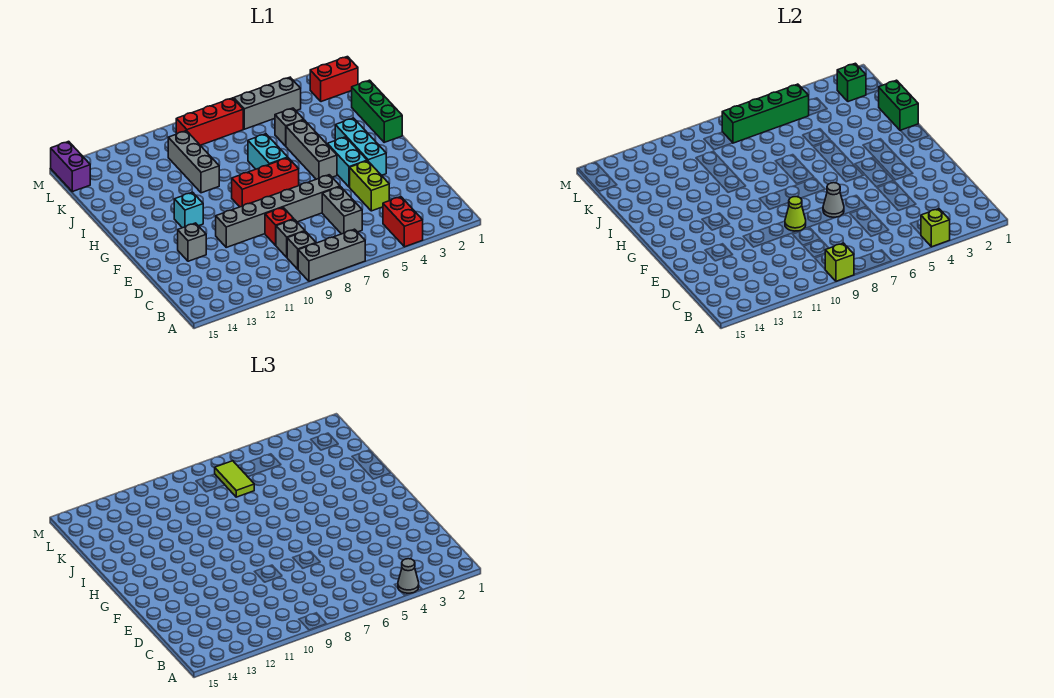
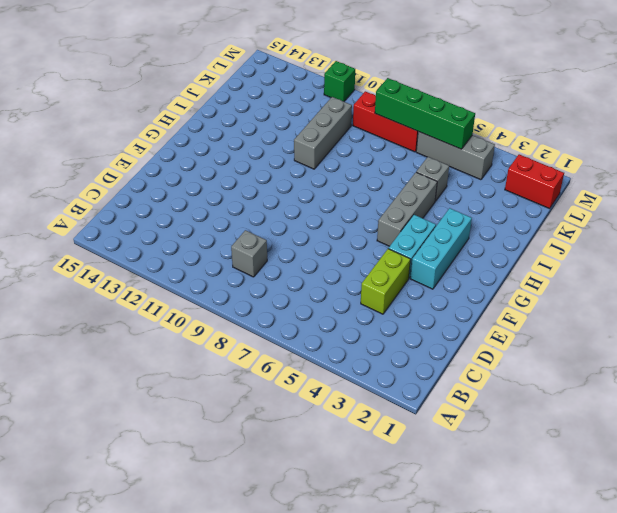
green 1x1 brick [324,61,355,102] -> green 1x1 brick moved to [837,63,866,102]
none -> red 1x2 brick [383,197,423,247]
none -> grey 1x3 brick [298,229,365,281]
none -> grey 1x1 brick [287,231,316,269]
none -> grey 1x2 brick [322,187,362,234]

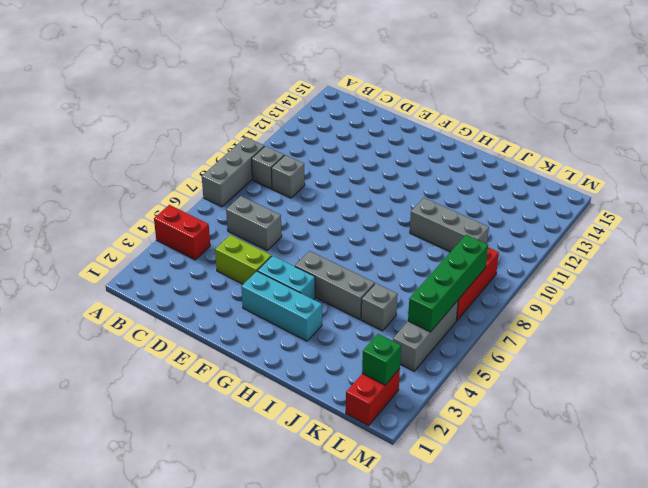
none -> red 1x1 brick [265,208,294,245]
none -> grey 1x6 brick [216,175,340,247]
none -> grey 1x1 brick [178,223,206,261]
none -> red 1x3 brick [232,158,299,207]

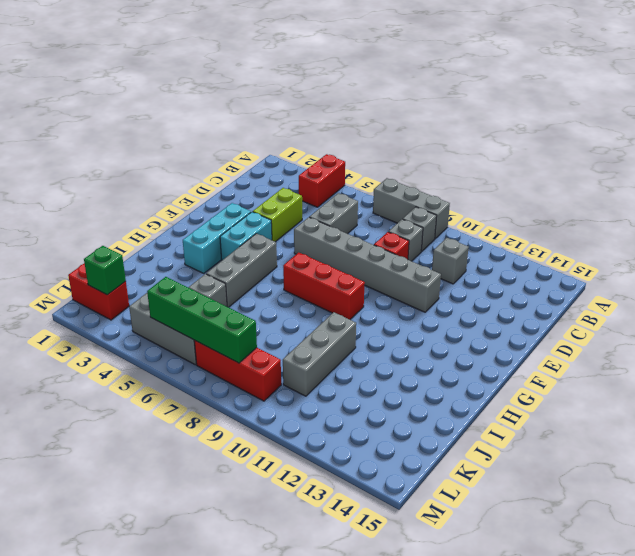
grey 1x1 brick [432,238,469,284] -> grey 1x1 brick moved to [178,223,206,261]
none -> cyan 1x1 brick [174,192,203,228]
none -> green 1x3 brick [352,80,402,142]
none -> cyan 1x2 brick [248,134,288,169]
none -> purple 1x2 brick [51,141,90,192]

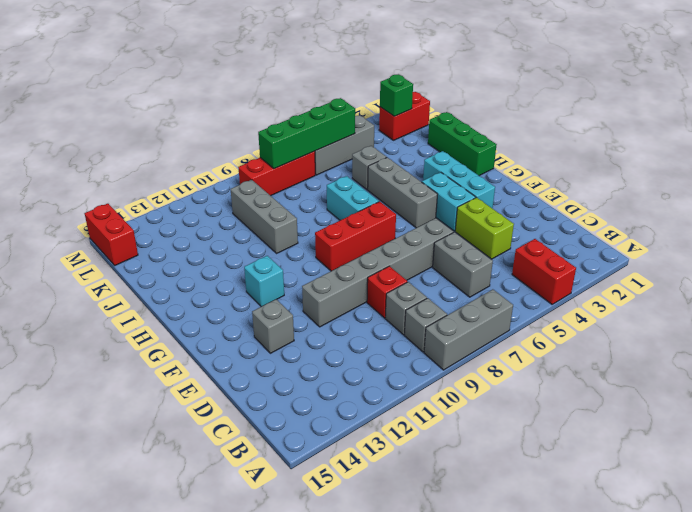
red 1x2 brick [85,204,138,265] -> purple 1x2 brick [51,141,90,192]
none -> lime 1x1 brick [921,209,950,247]
none -> lime 1x1 brick [825,243,854,281]
none -> grey 1x1 cone [823,183,844,217]
none -> lime 1x1 cone [785,197,806,231]

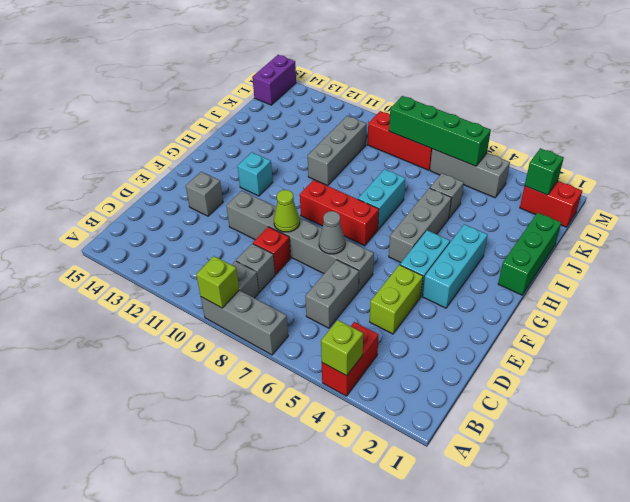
none -> green 1x2 brick [878,80,918,131]
none -> grey 1x1 cone [398,559,419,593]
none -> lime 1x2 tile [215,461,254,497]

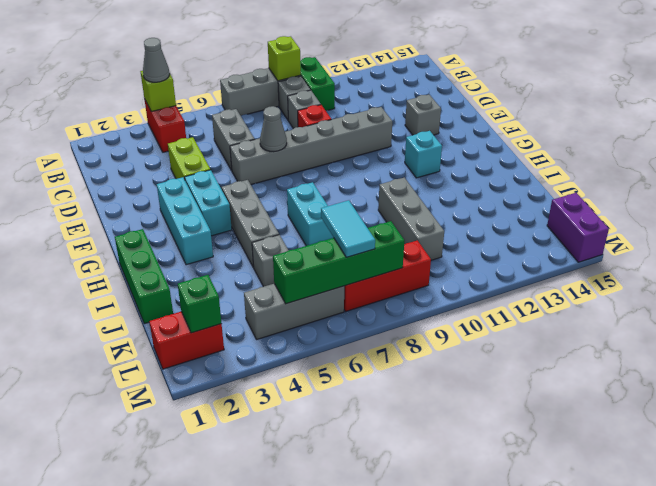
green 1x2 brick [300,57,335,111] -> green 1x2 brick moved to [878,80,918,131]
cyan 1x2 tile [321,200,375,257] -> lime 1x2 tile [215,461,254,497]
none -> red 1x3 brick [232,158,299,207]
none -> lime 1x1 cone [785,197,806,231]

